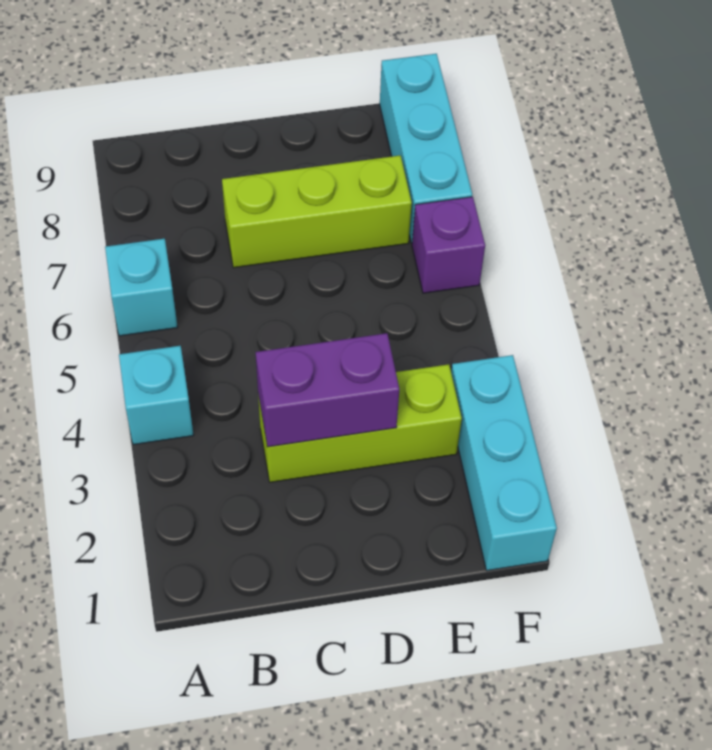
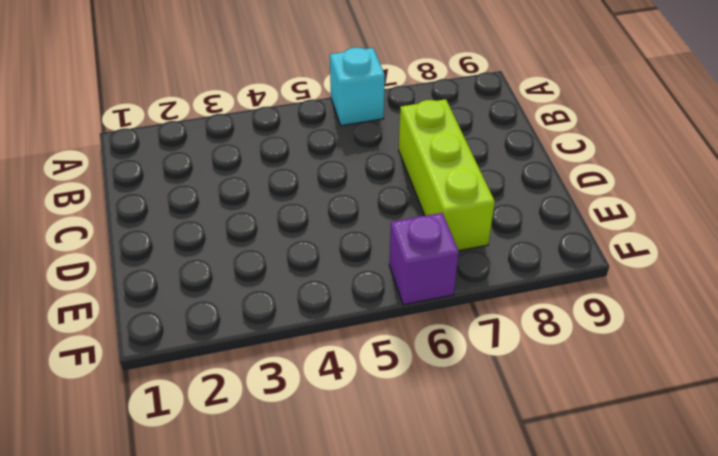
none -> cyan 1x1 brick [119,346,193,445]
none -> lime 1x3 brick [258,364,462,482]

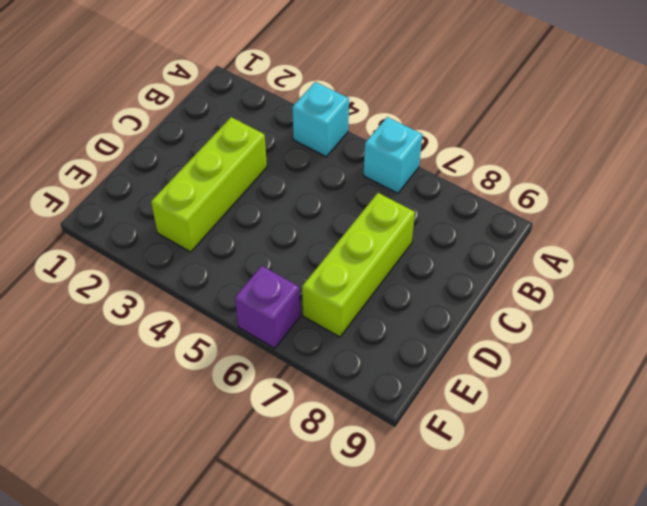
none -> cyan 1x3 brick [451,355,557,571]
none -> cyan 1x3 brick [380,54,472,243]

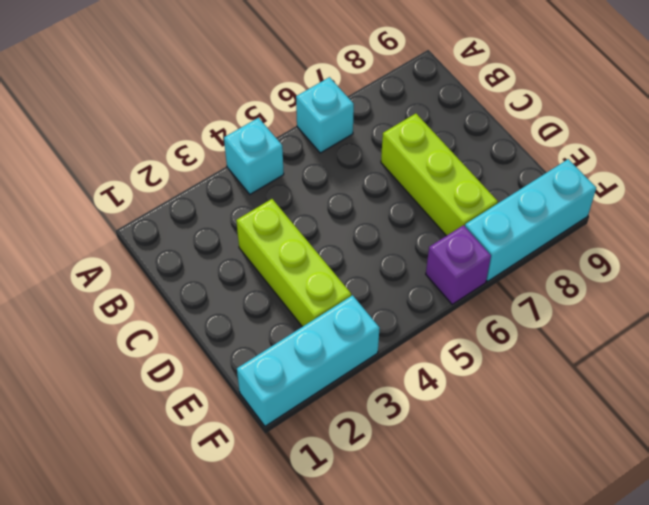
none -> purple 1x2 brick [256,333,399,447]

